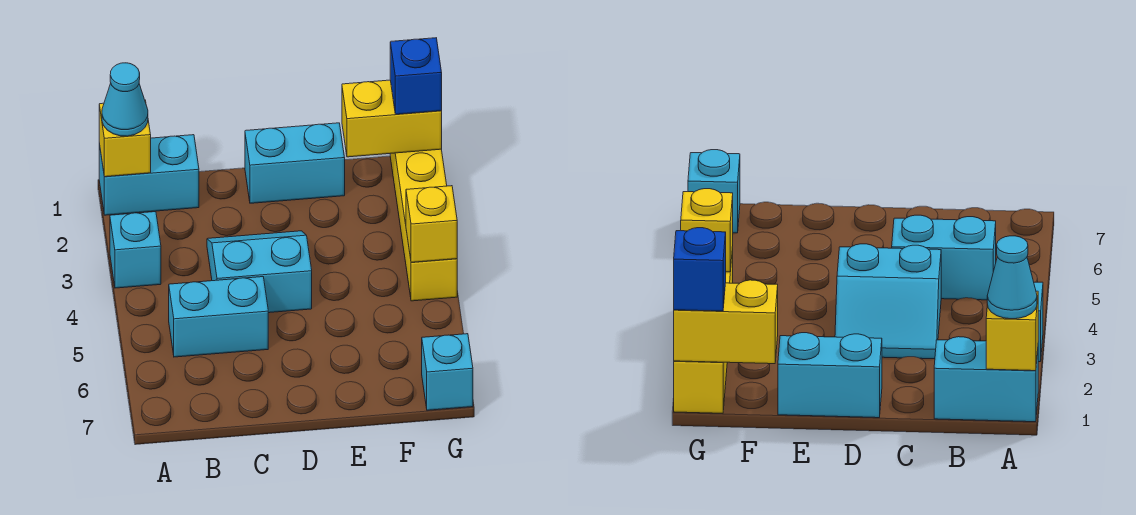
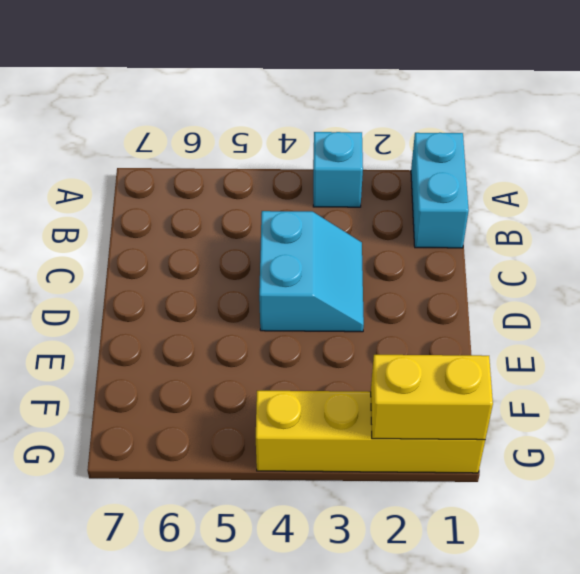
yellow 1x2 brick [371,355,493,440] -> yellow 1x2 brick turned to [342,80,442,157]
none -> cyan 1x2 brick [169,277,268,357]
none -> cyan 1x2 brick [245,123,345,203]
none -> cyan 1x1 brick [422,334,473,410]

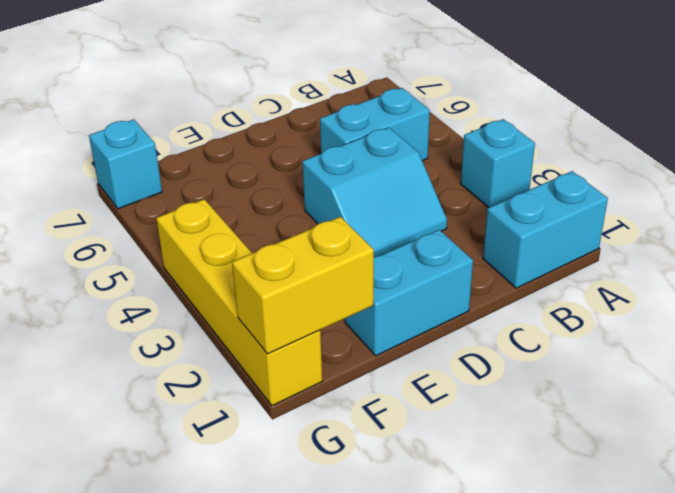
none -> yellow 1x1 brick [99,100,151,177]
none -> yellow 1x1 brick [406,186,457,262]
none -> cyan 1x1 cone [102,63,148,136]

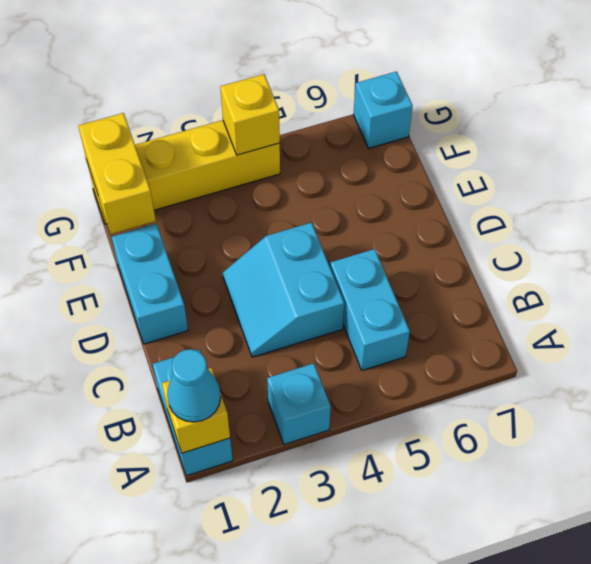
none -> blue 1x1 brick [390,38,442,114]

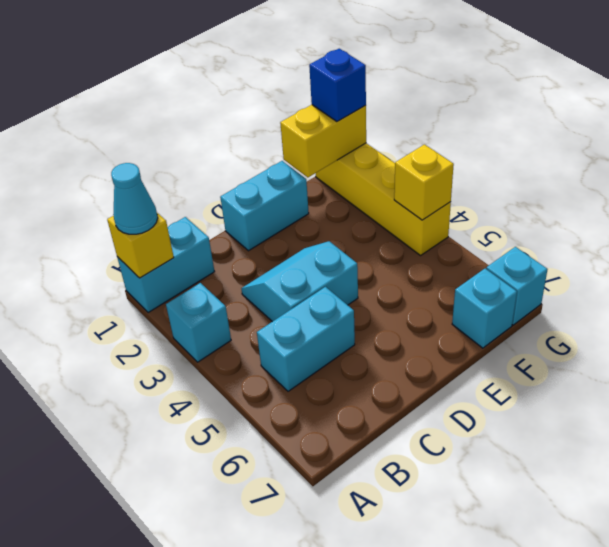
cyan 1x1 brick [452,269,517,348] -> none

